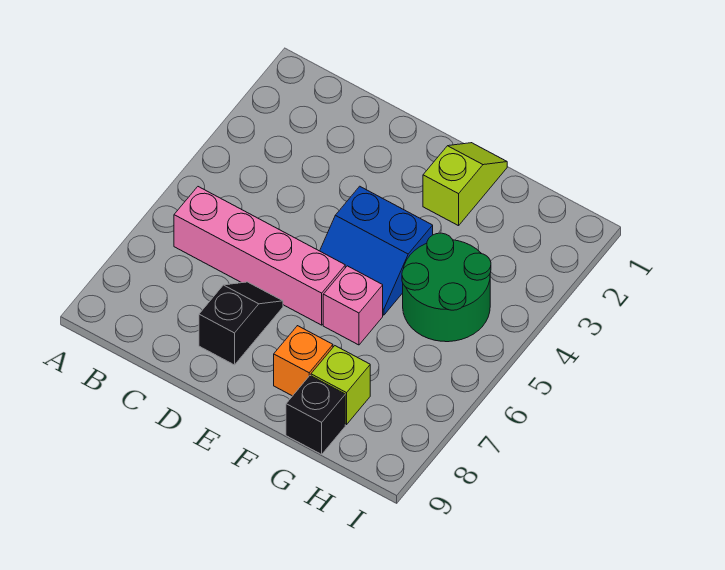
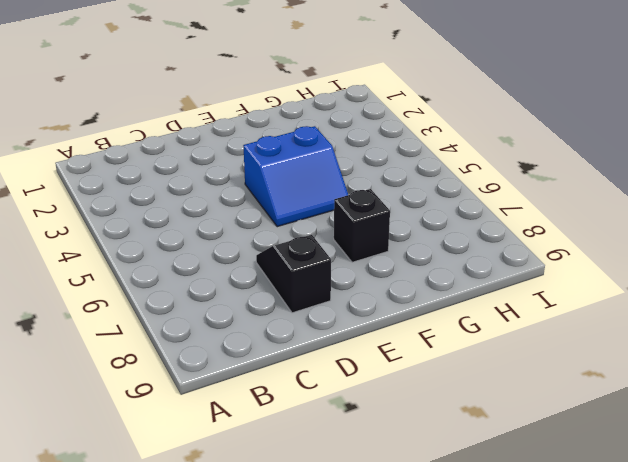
black 1x1 brick [334,189,390,262] -> black 1x1 brick moved to [286,376,345,454]
none -> pink 1x4 brick [174,187,345,325]
none -> lime 1x2 slope [423,143,507,226]

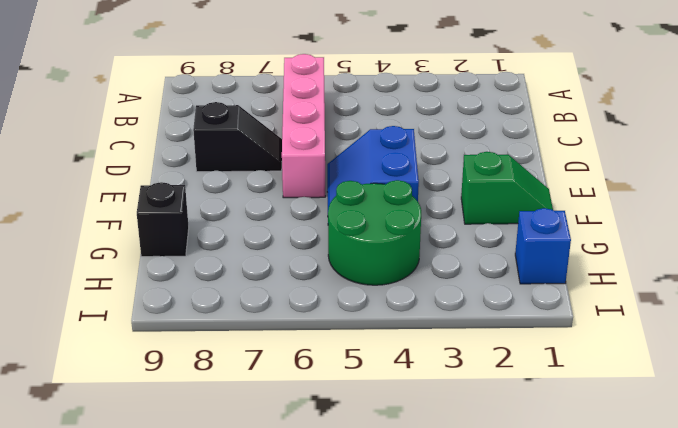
green 1x2 slope [461,152,553,224] -> lime 1x2 slope [423,143,507,226]
blue 1x1 brick [515,208,571,284] -> none
none -> pink 1x1 brick [323,266,383,345]
none -> orange 1x1 brick [274,326,333,396]

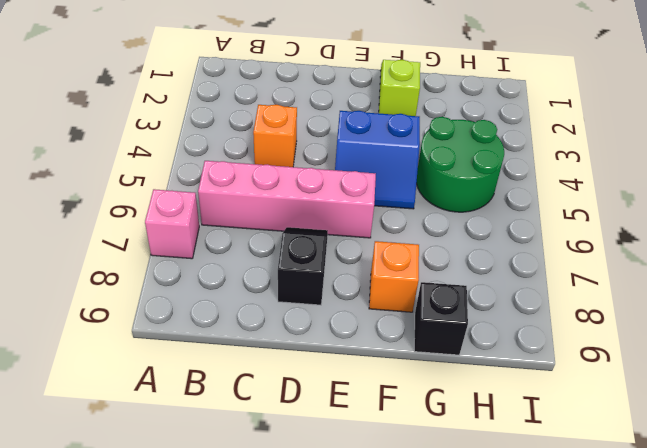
pink 1x1 brick [145,189,199,259] -> pink 1x1 brick moved to [323,266,383,345]
orange 1x1 brick [253,105,297,167] -> none
none -> lime 1x1 brick [311,346,370,425]

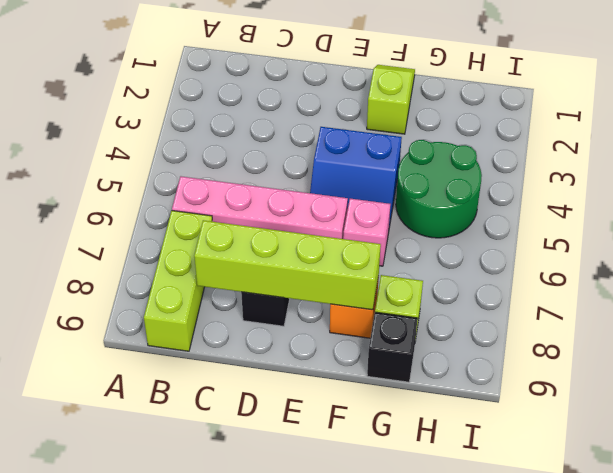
lime 1x3 brick [144,211,212,351] -> none
lime 1x4 brick [194,220,381,310] -> none

